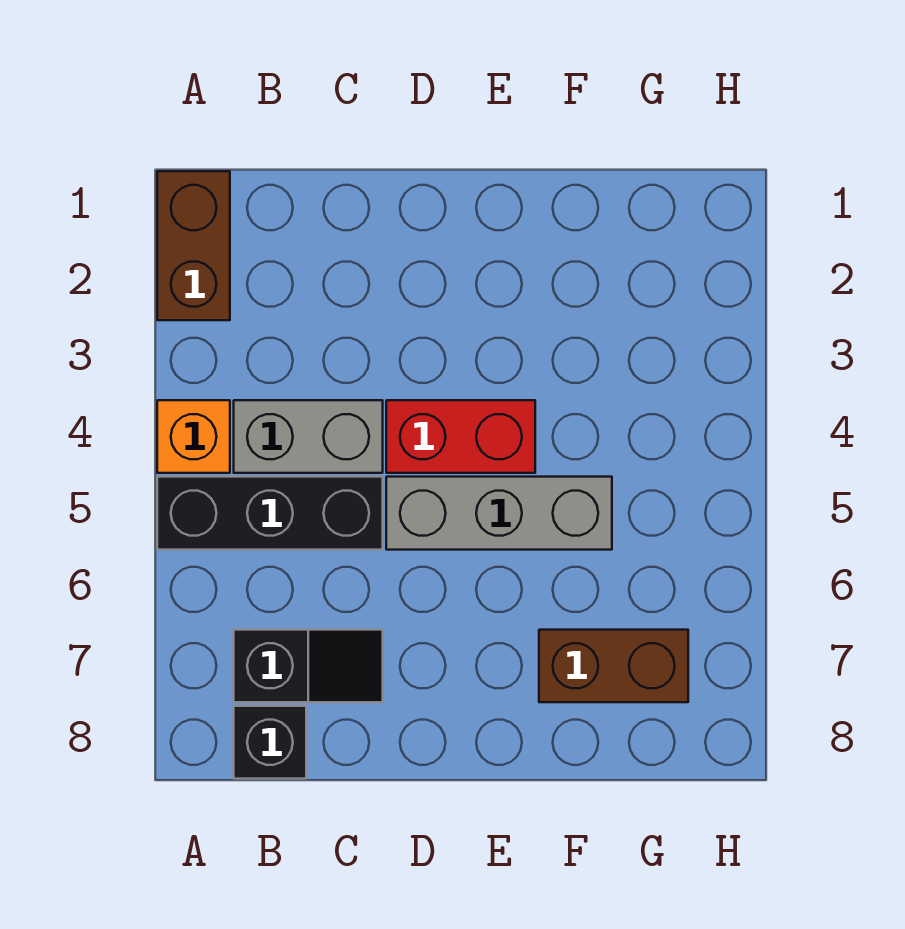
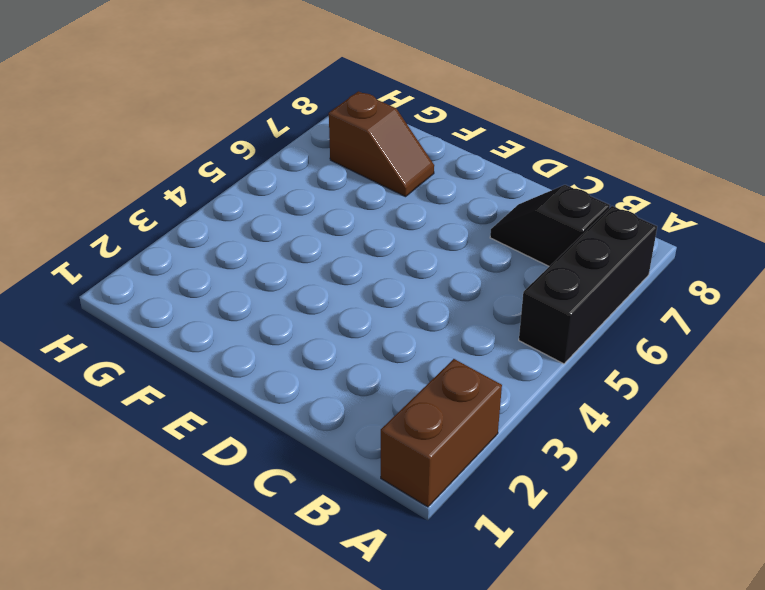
black 1x3 brick [519,206,657,364] -> black 1x3 brick turned to [157,477,383,550]
brown 1x2 slope [329,91,434,197] -> brown 1x2 brick [539,630,688,702]
none -> orange 1x1 brick [157,400,230,473]
none -> grey 1x2 brick [234,400,383,473]

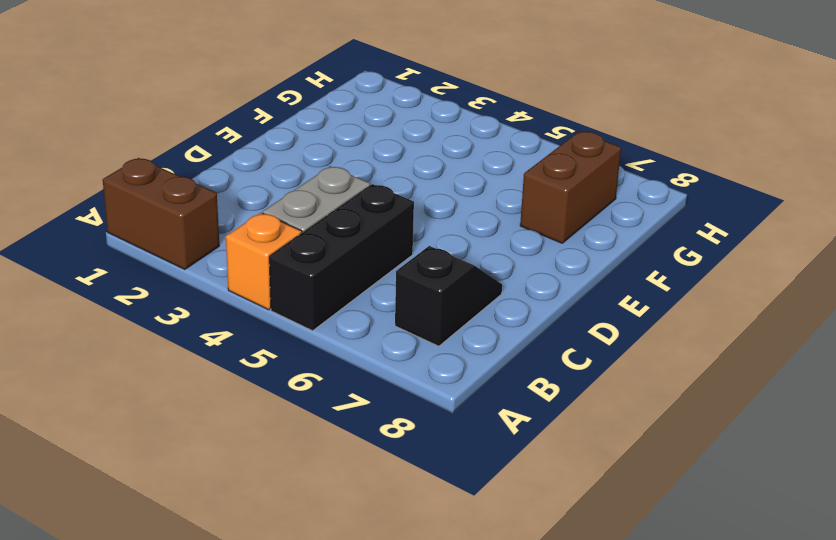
none -> black 1x1 brick [234,706,306,779]
none -> red 1x2 brick [386,400,535,473]

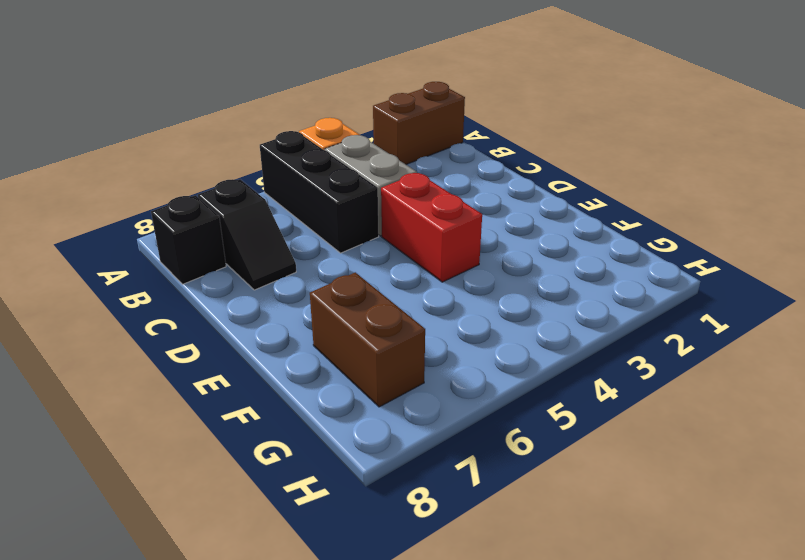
none -> grey 1x3 brick [386,477,612,550]

